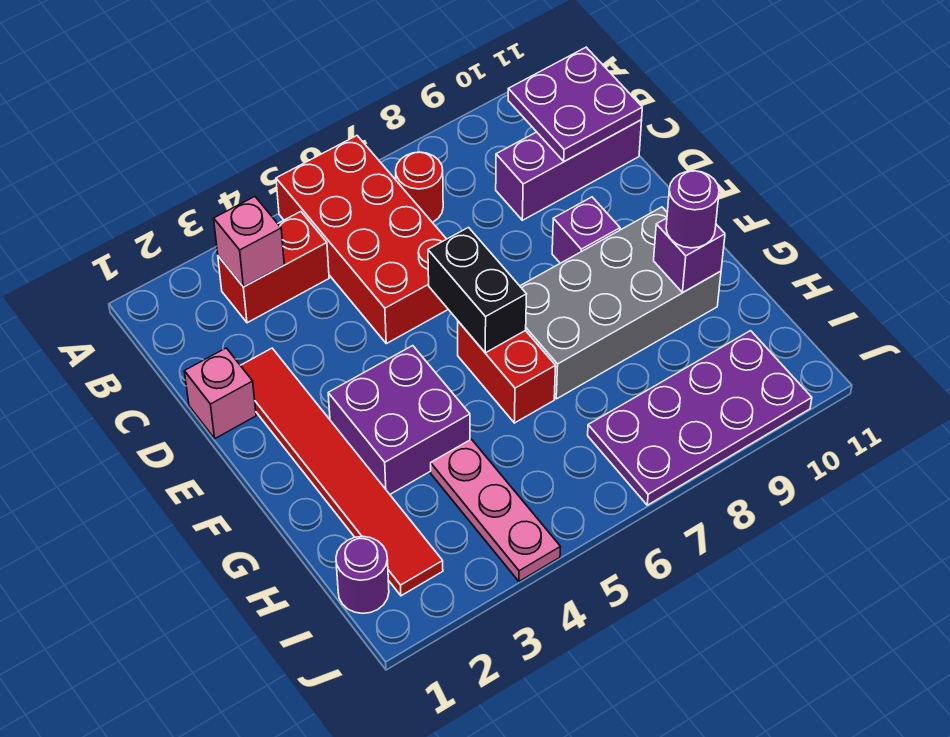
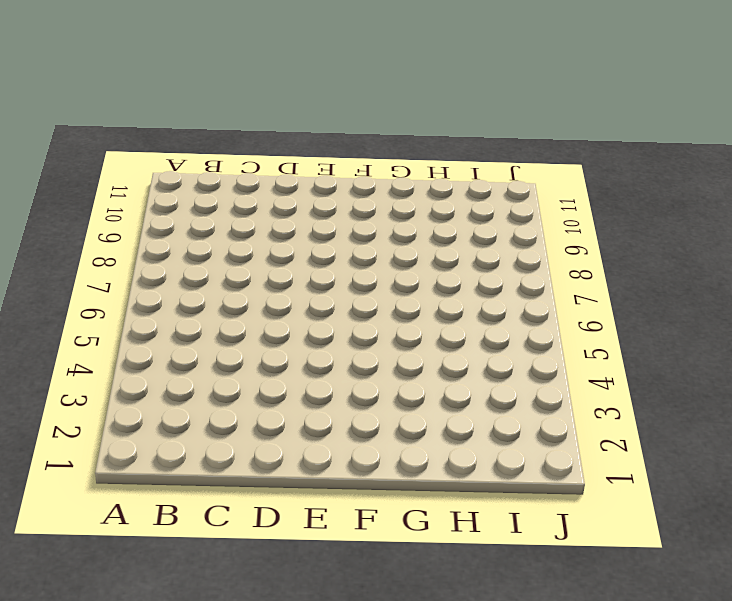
none -> red 2x4 brick [276,136,448,344]
none -> red 1x2 brick [218,212,329,323]
none -> red 1x1 round brick [396,152,443,222]

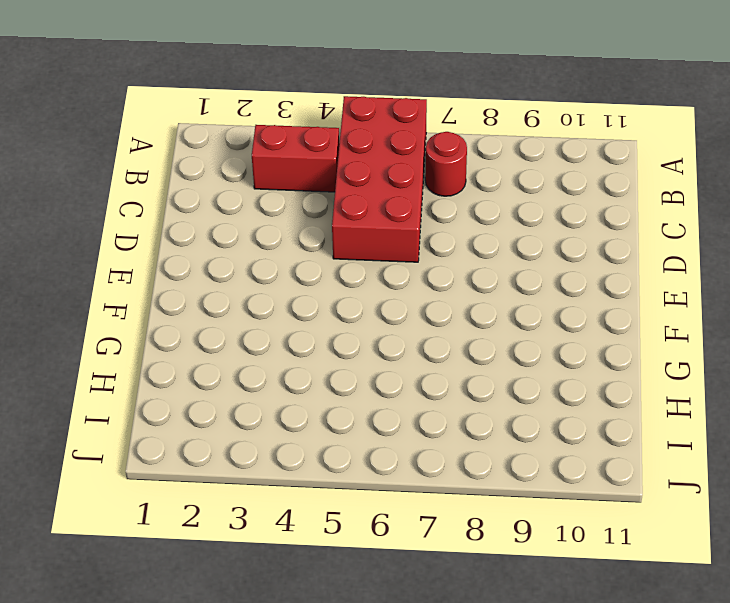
none -> purple 1x3 brick [496,120,642,220]
none -> pink 1x1 brick [184,348,256,438]
none -> red 1x6 tile [240,348,443,596]

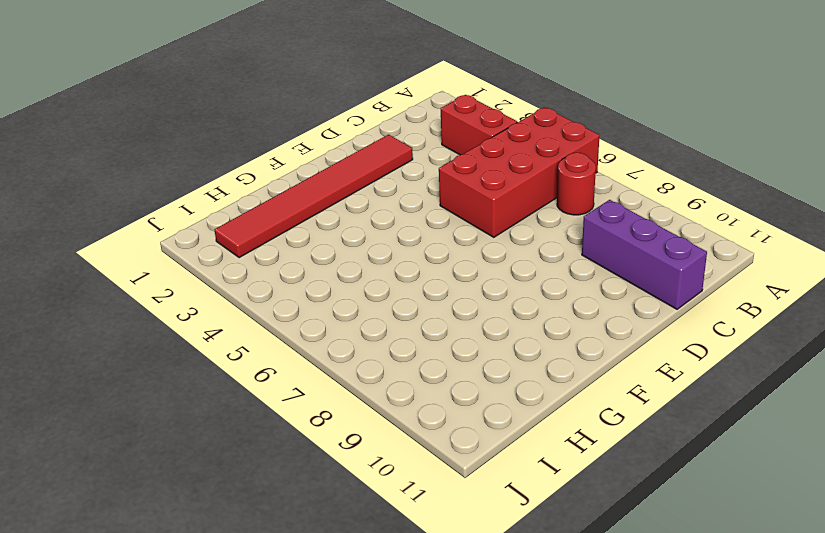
none -> pink 1x1 brick [184,348,256,438]
none -> purple 1x1 brick [552,197,620,263]
none -> purple 2x2 brick [328,346,470,494]

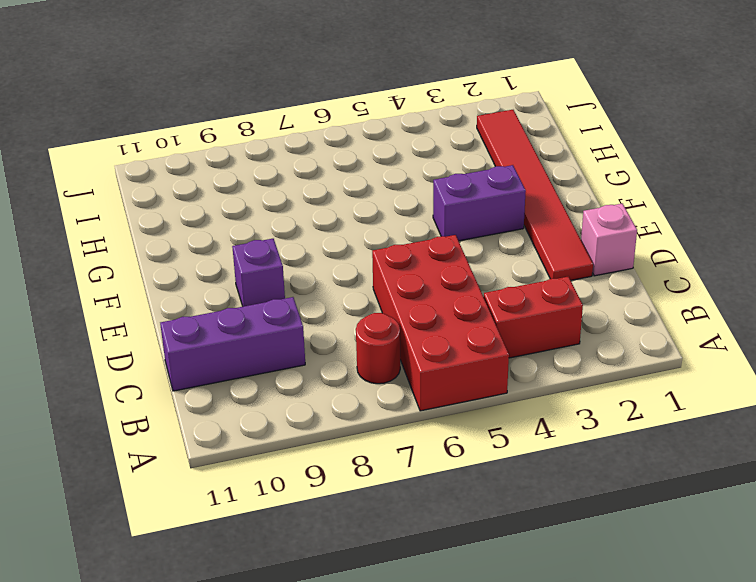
purple 1x2 brick [433,165,526,241] -> purple 2x2 brick [328,346,470,494]
none -> red 1x2 brick [458,321,556,423]
none -> grey 2x4 brick [520,207,721,399]
none -> pink 1x3 plate [431,439,560,581]

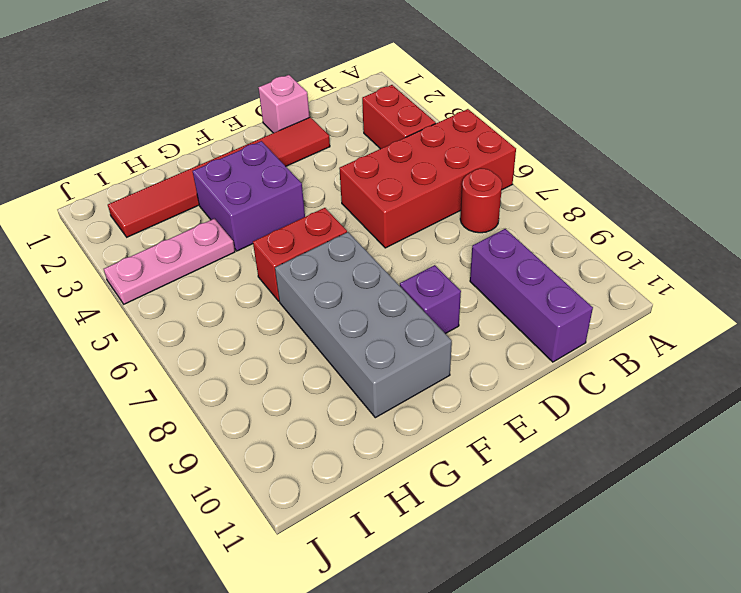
none -> purple 1x1 round brick [336,536,389,613]
none -> purple 2x4 plate [588,331,812,505]
none -> pink 1x1 brick [214,197,284,287]

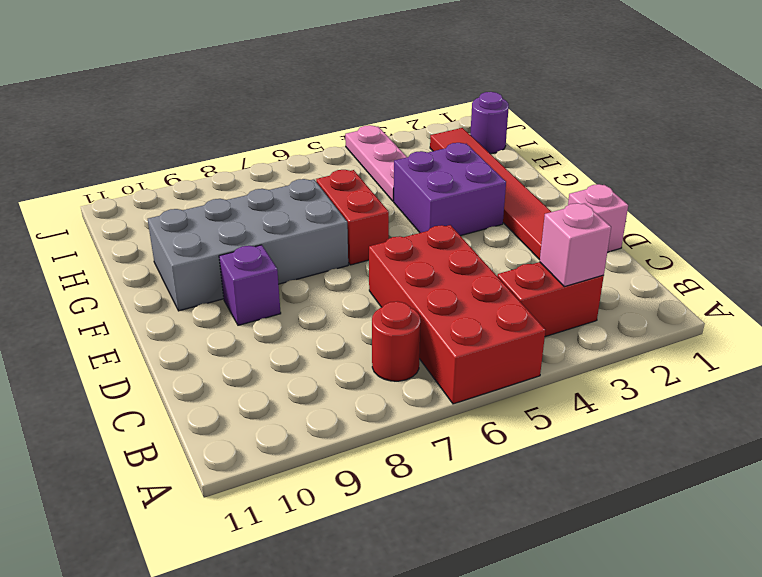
none -> purple 1x3 brick [496,120,642,220]
none -> purple 2x4 plate [588,331,812,505]
none -> purple 2x2 plate [508,47,642,161]

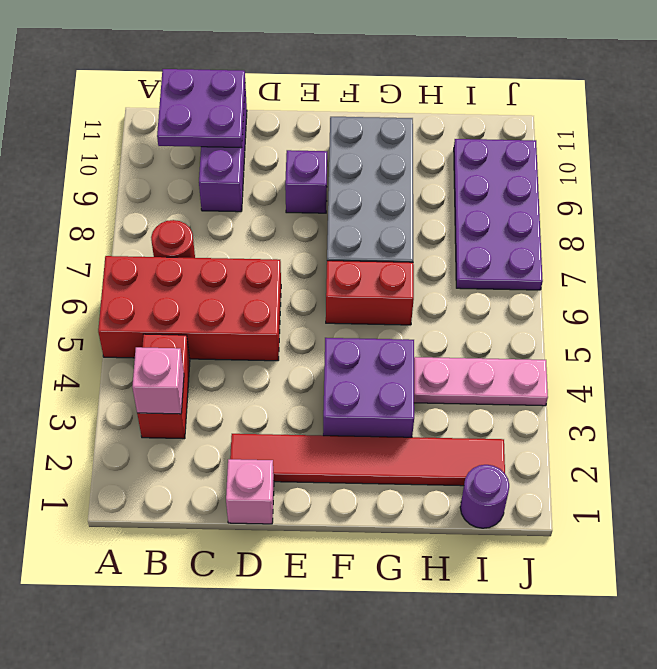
none -> black 1x2 brick [428,228,527,353]
none -> purple 1x1 brick [654,218,725,293]
none -> purple 1x1 round brick [666,171,719,248]

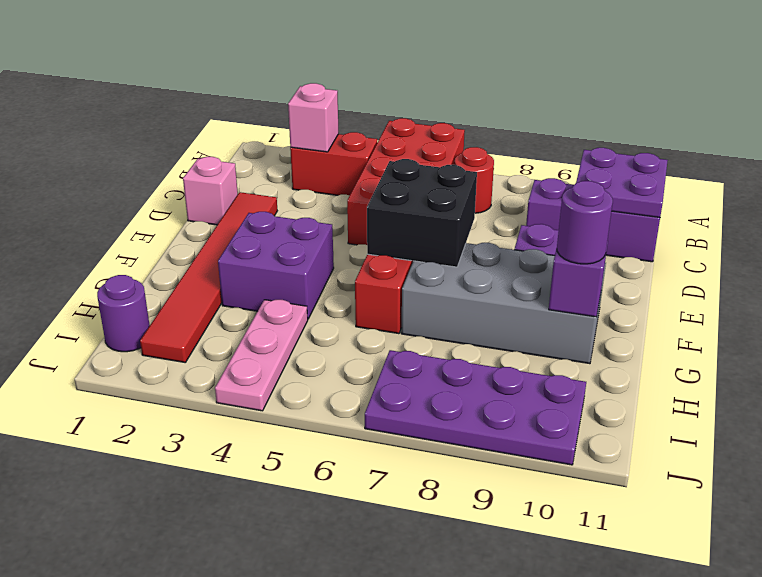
black 2x2 brick [367,159,477,267] -> black 1x2 brick [428,228,527,353]

